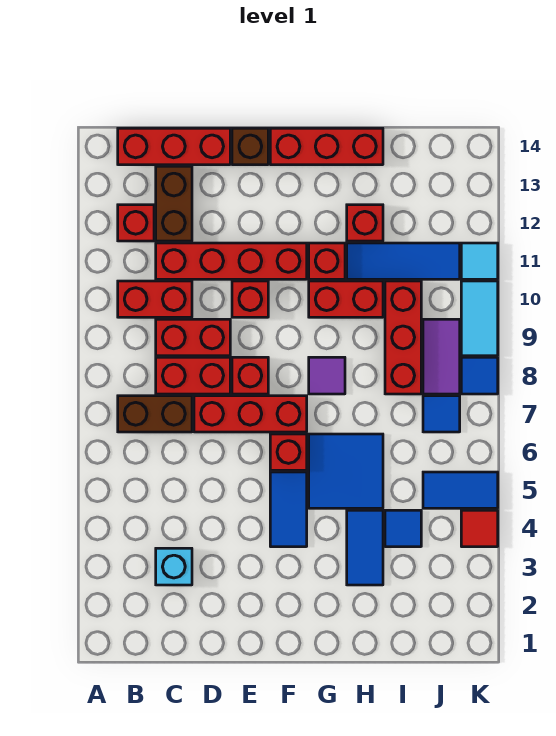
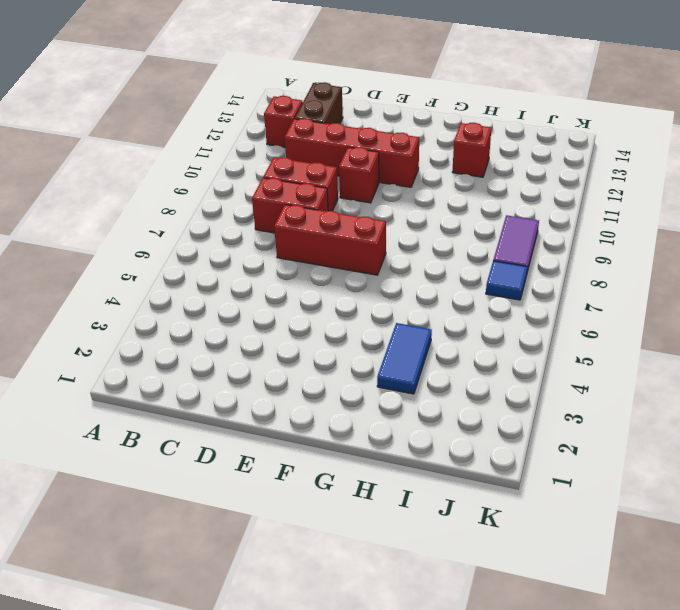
none -> brown 1x2 brick [118,396,192,432]
none -> red 1x2 brick [118,281,192,317]
none -> red 1x3 brick [118,128,230,165]
none -> cyan 1x1 brick [156,548,192,585]

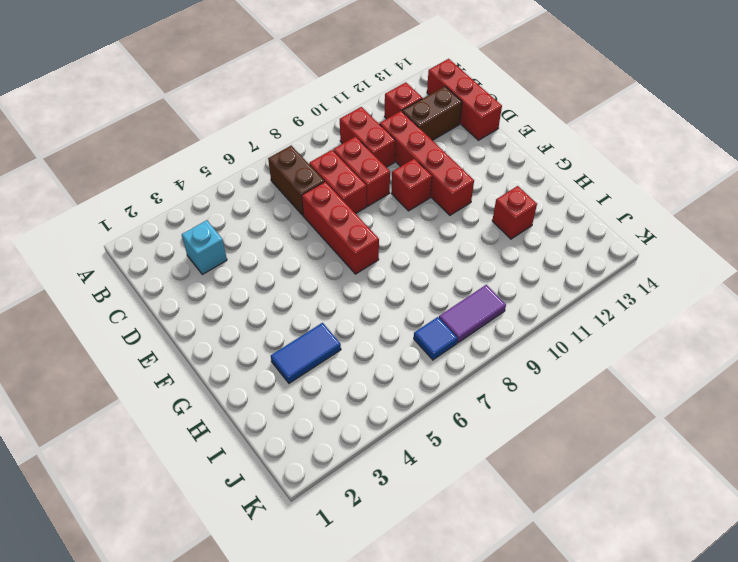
none -> red 1x1 brick [232,357,268,394]
none -> brown 1x1 brick [232,128,268,165]
none -> blue 1x2 tile [270,472,307,547]
none -> red 1x1 brick [270,434,307,470]

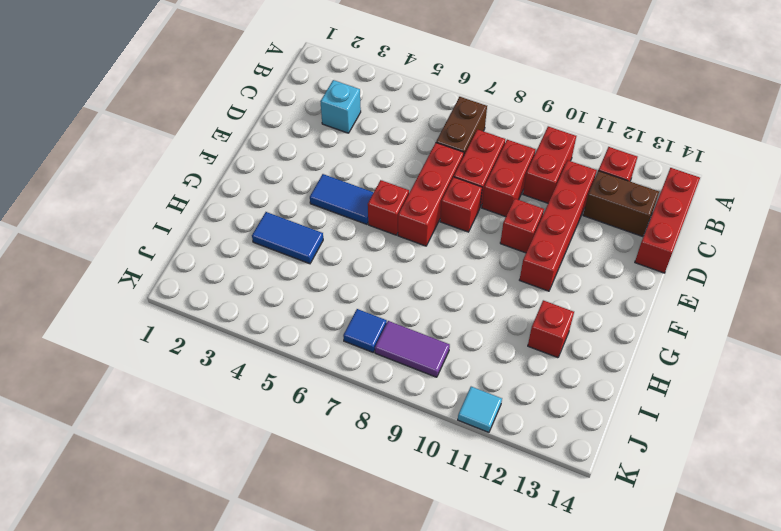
none -> brown 1x1 brick [232,128,268,165]
none -> red 1x3 brick [270,128,383,165]
none -> blue 2x2 tile [309,434,383,508]
none -> purple 1x1 tile [309,357,345,394]

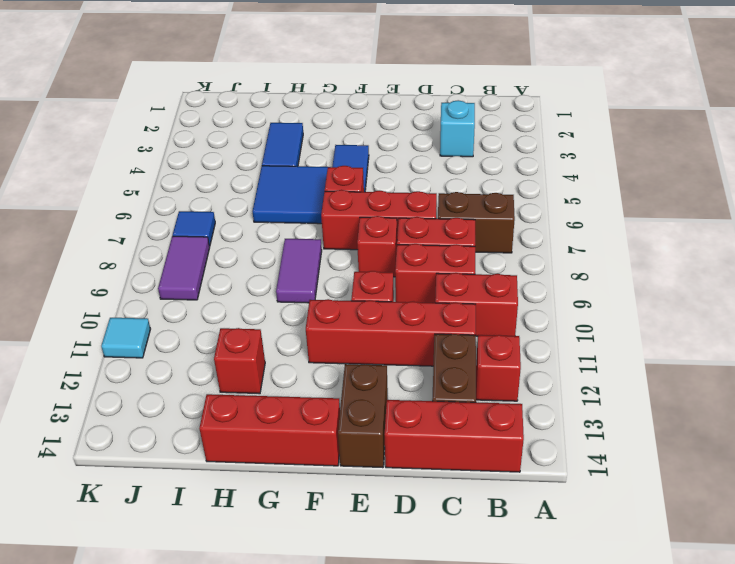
brown 1x2 brick [338,364,388,468] -> brown 1x1 brick [232,128,268,165]
purple 1x2 tile [276,239,322,303] -> purple 1x1 tile [309,357,345,394]
none -> red 1x2 brick [309,281,383,317]
none -> red 1x1 brick [309,243,345,279]
none -> blue 1x3 tile [347,243,460,279]
none -> blue 1x1 tile [385,510,421,547]

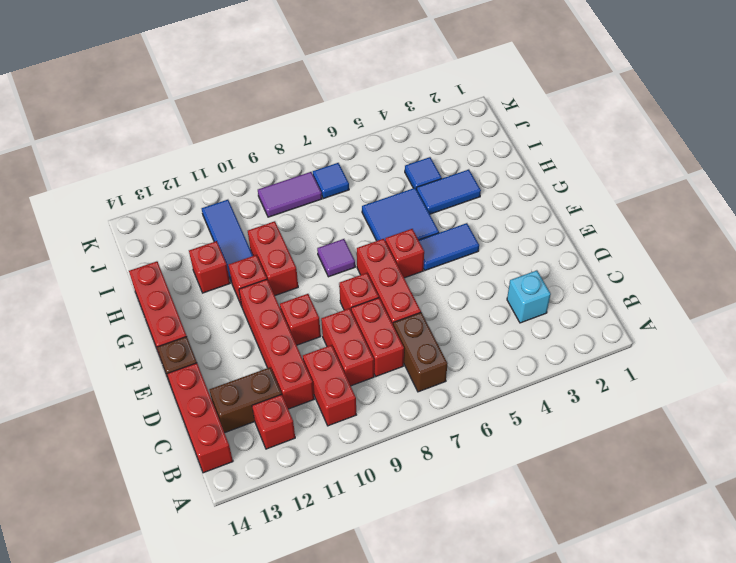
none -> red 1x3 brick [385,281,421,394]
none -> blue 1x2 tile [423,472,498,508]
none -> red 1x1 tile [461,510,498,547]
none -> blue 1x1 tile [461,357,498,394]

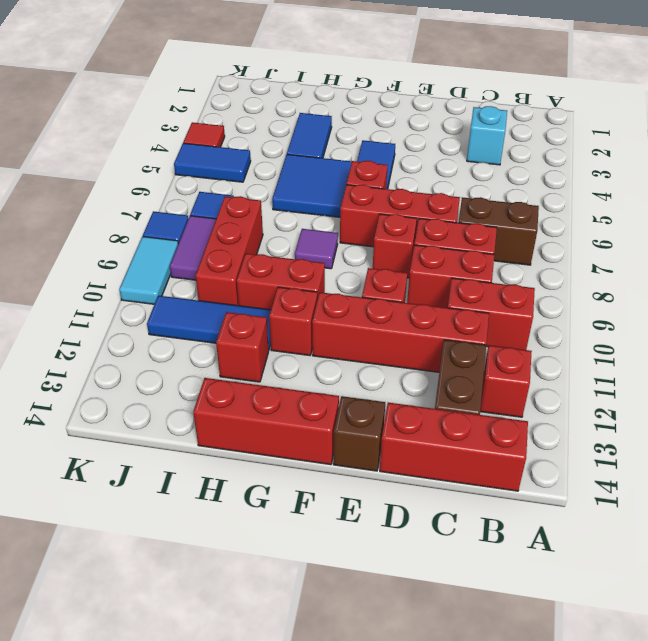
none -> blue 1x1 tile [385,510,421,547]
none -> cyan 1x1 tile [461,243,498,279]

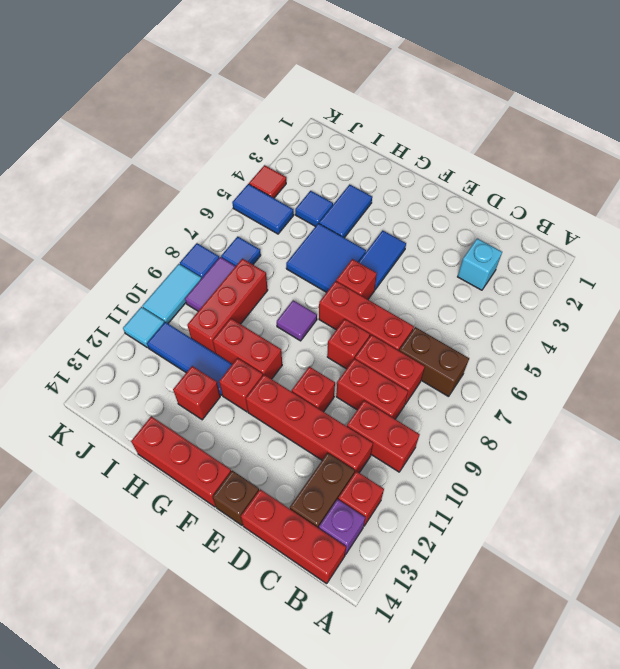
purple 1x1 brick [319,499,365,554] -> none

